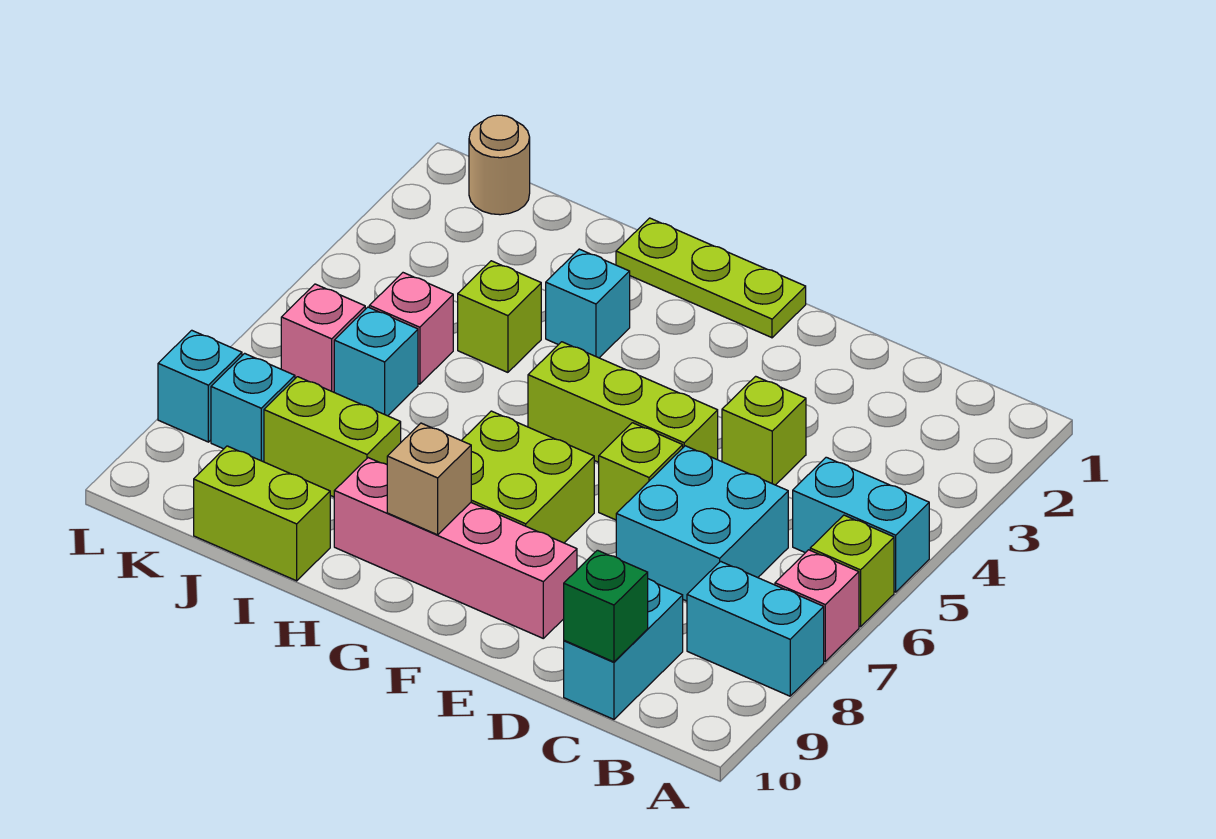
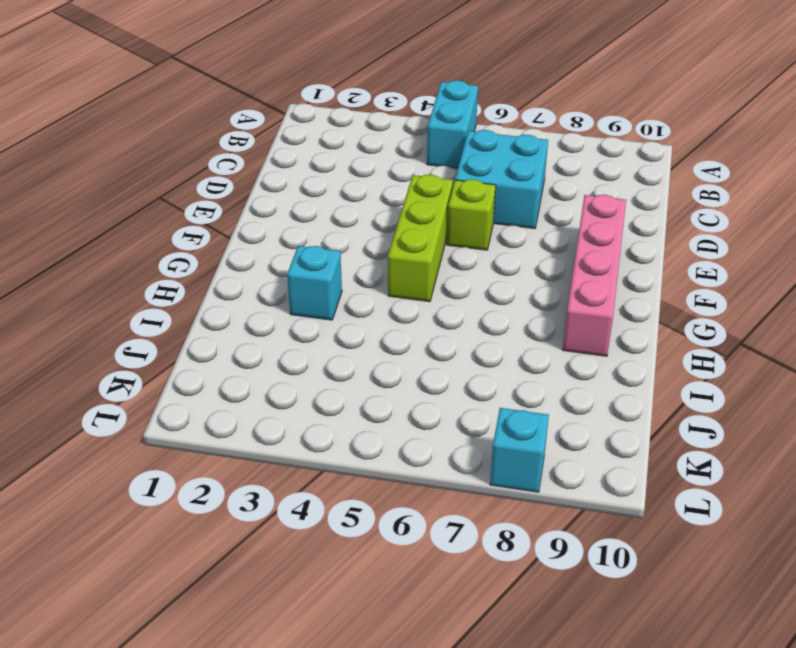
none -> lime 1x1 brick [810,515,894,627]
none -> pink 1x1 brick [775,550,859,661]
none -> cyan 1x2 brick [687,561,824,696]

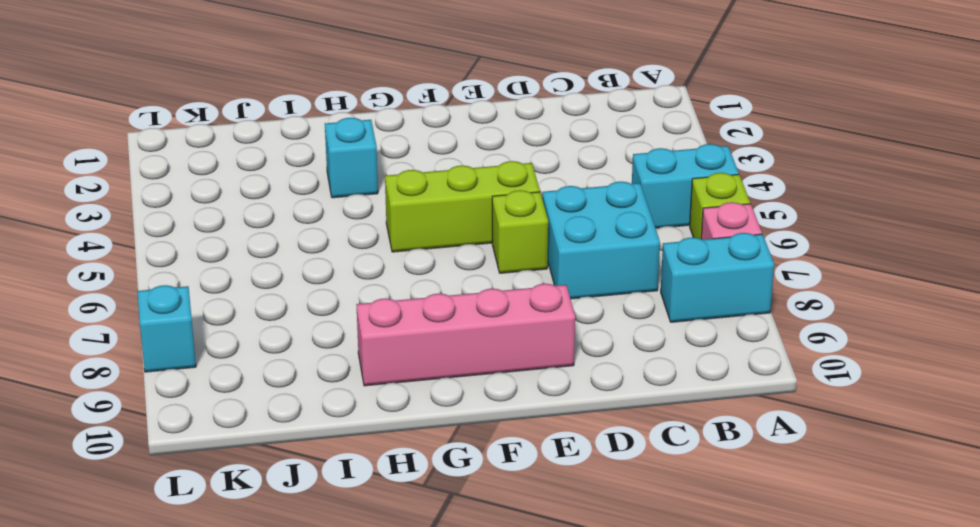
none -> cyan 1x2 brick [564,579,683,719]
none -> lime 1x1 brick [722,376,806,485]
none -> lime 1x3 plate [616,218,806,338]

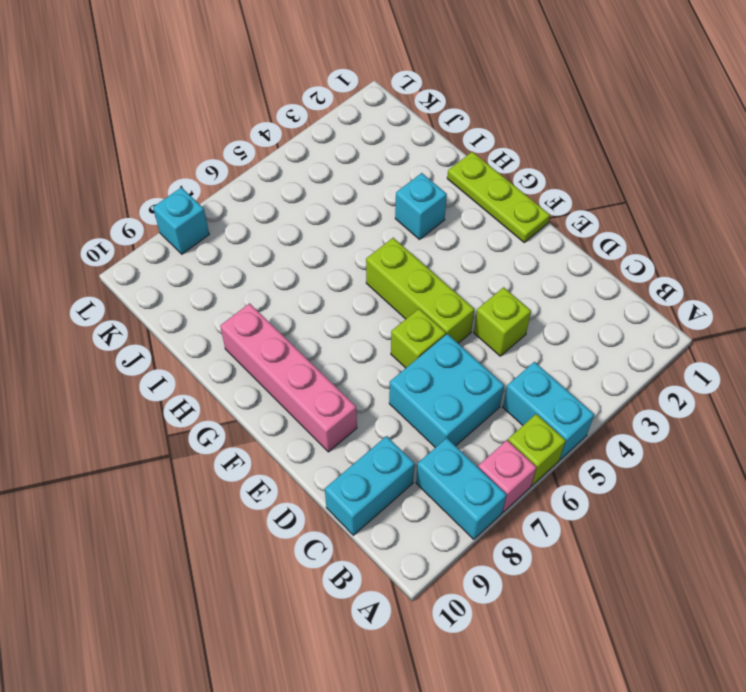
none -> lime 2x2 brick [461,411,594,543]
none -> lime 1x1 brick [458,261,541,372]
none -> lime 1x2 brick [264,377,401,497]

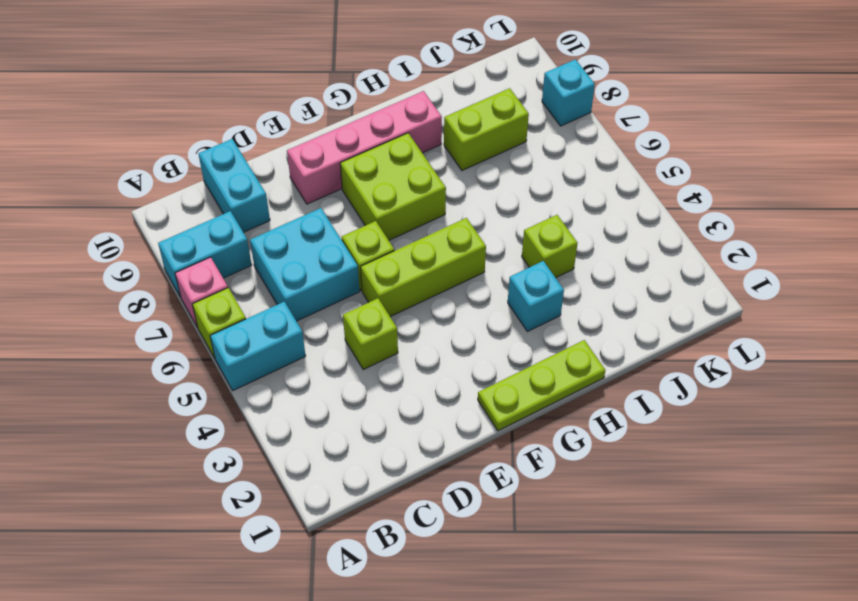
none -> lime 1x2 brick [194,446,330,581]
none -> pink 1x1 brick [369,273,453,384]
none -> cyan 1x1 brick [334,307,418,416]

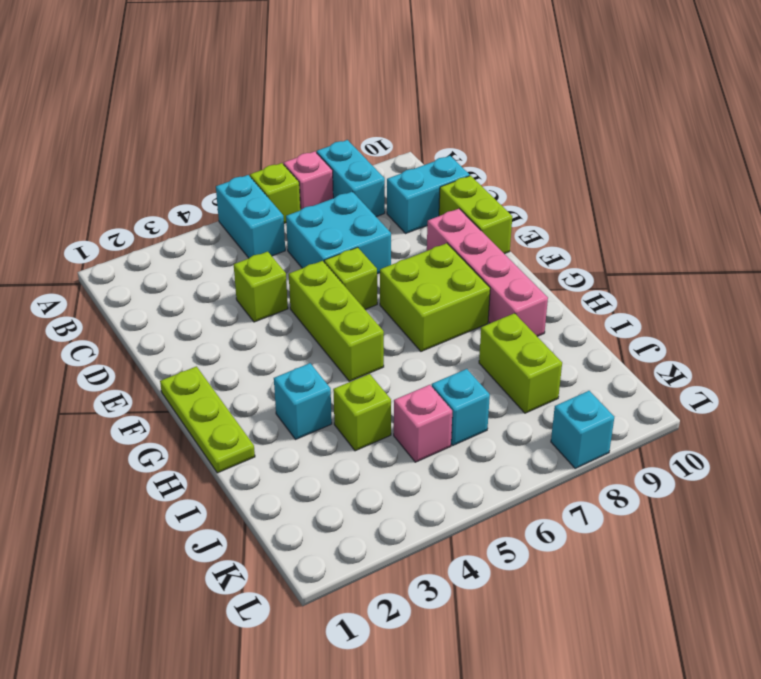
lime 1x2 brick [439,176,512,254] -> lime 1x2 brick moved to [194,446,330,581]
none -> tan 1x1 round brick [469,115,530,215]
none -> pink 1x1 brick [281,284,365,392]
none -> cyan 1x1 brick [211,353,295,462]

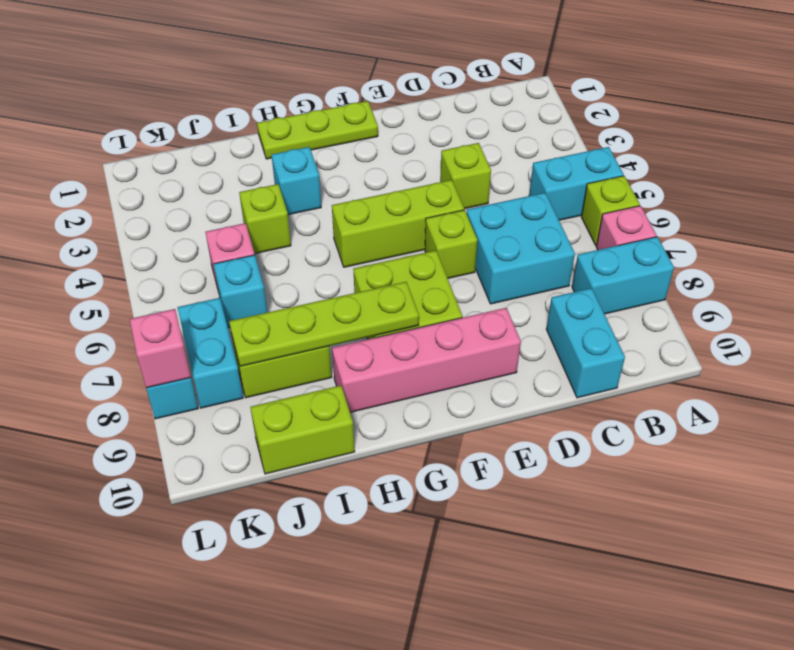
lime 1x4 plate [229,282,419,366] -> none
cyan 1x2 brick [177,298,243,408] -> cyan 1x1 brick [211,353,295,462]
pink 1x1 brick [130,309,191,388] -> pink 1x1 brick moved to [281,284,365,392]
none -> tan 1x1 round brick [469,115,530,215]
none -> green 1x1 brick [564,550,648,662]
none -> tan 1x1 brick [387,423,471,535]

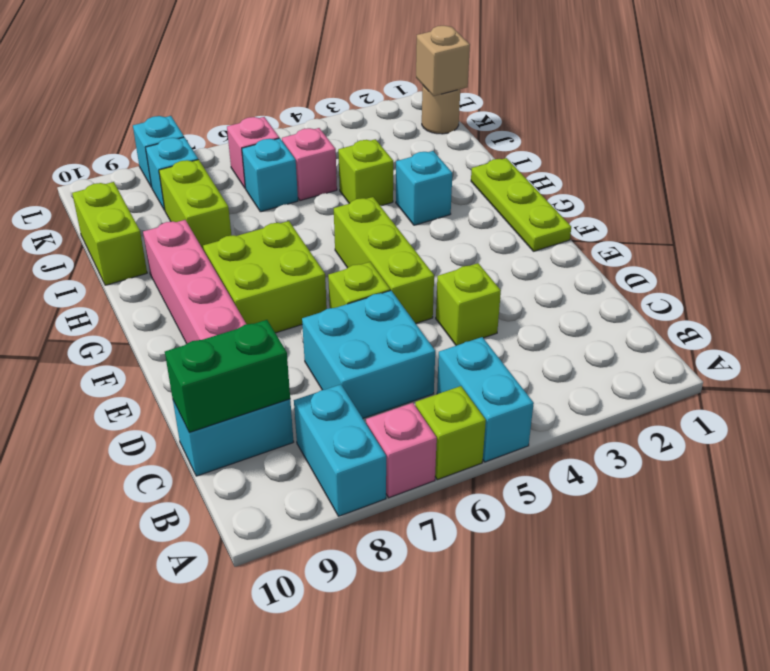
green 1x2 brick [165,320,290,432] -> green 1x1 brick [564,550,648,662]
tan 1x1 brick [416,26,470,96] -> tan 1x1 brick moved to [387,423,471,535]

